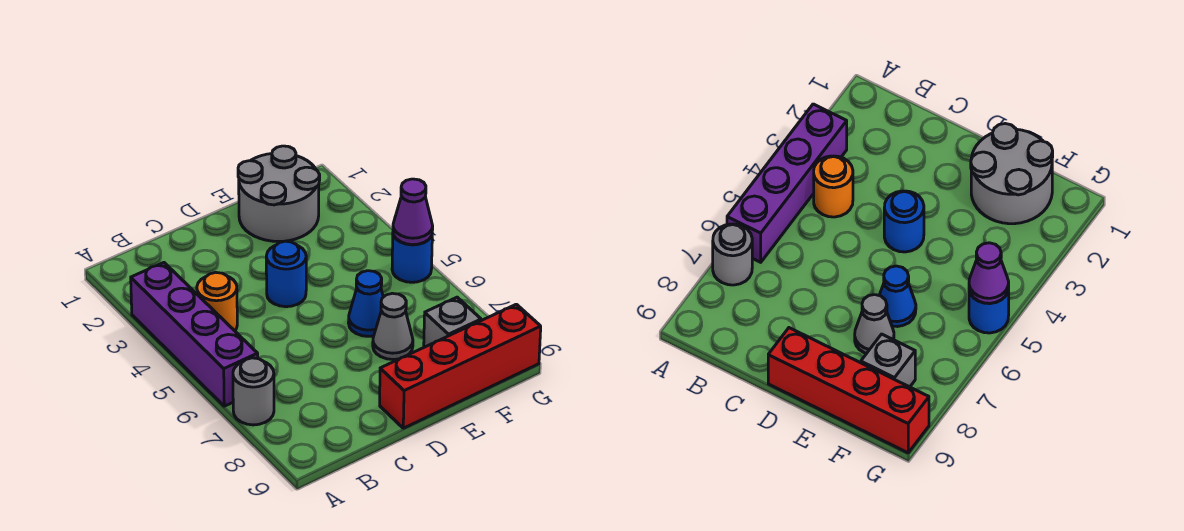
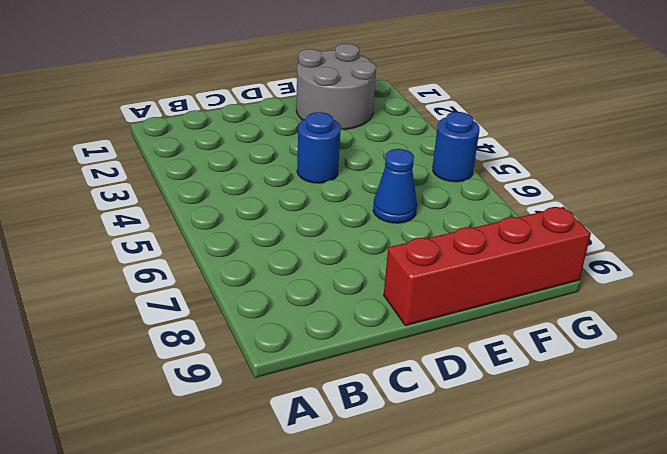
none -> purple 1x4 brick [131,263,258,406]
none -> grey 1x1 round brick [233,358,274,425]

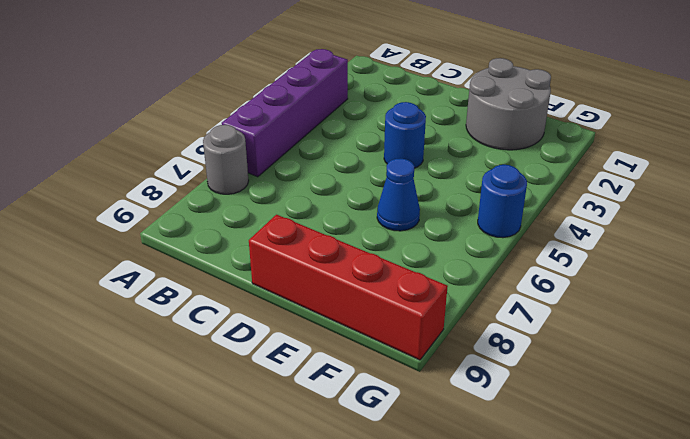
none -> orange 1x1 round brick [197,273,237,331]
none -> grey 1x1 cone [373,293,413,360]

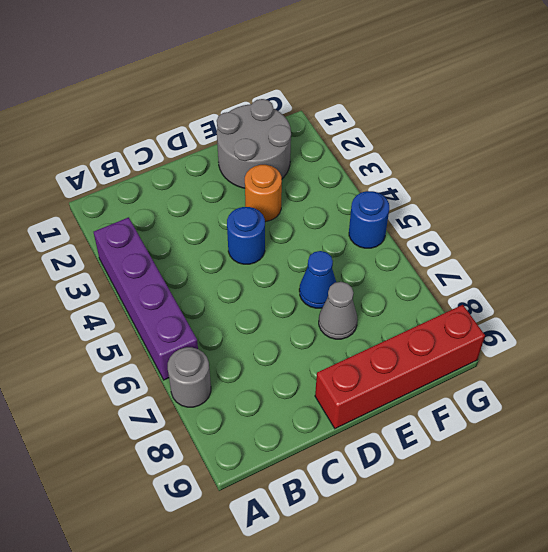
orange 1x1 round brick [245,165,282,222] -> orange 1x1 round brick moved to [197,273,237,331]
none -> grey 1x1 brick [424,297,481,347]
none -> purple 1x1 cone [393,179,433,245]

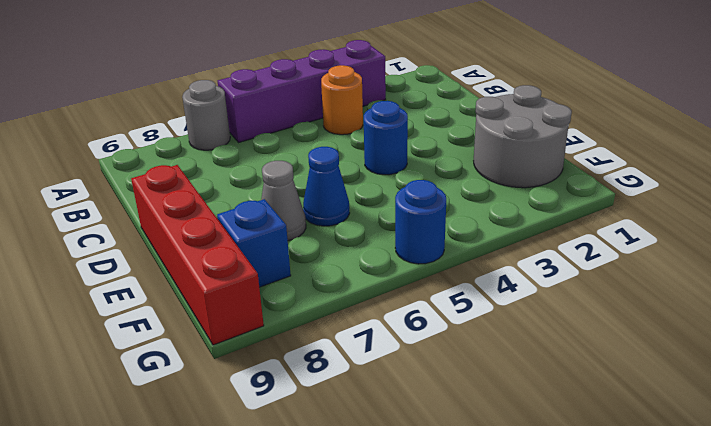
blue 1x1 brick [217,199,291,287] -> grey 1x1 brick [424,297,481,347]
none -> purple 1x1 cone [393,179,433,245]

